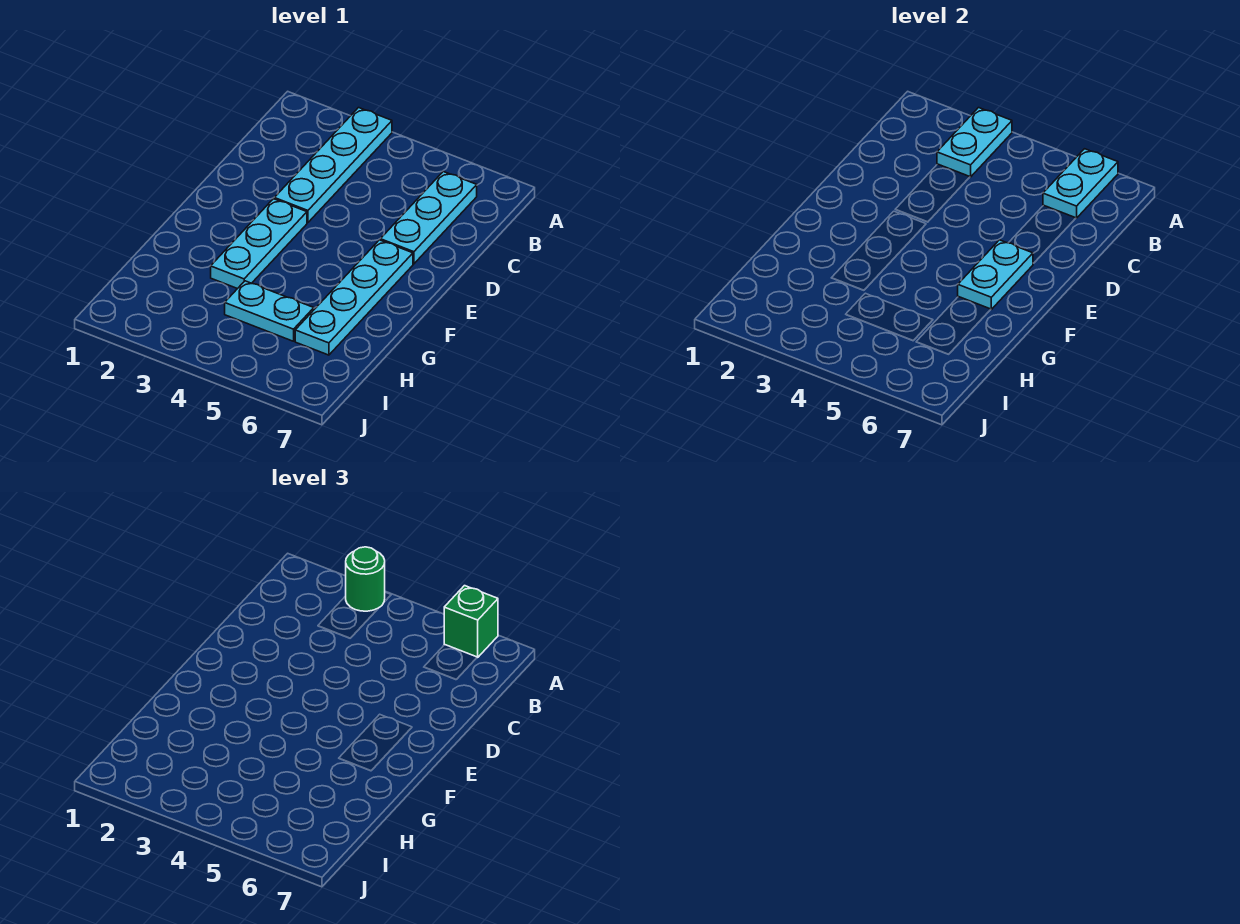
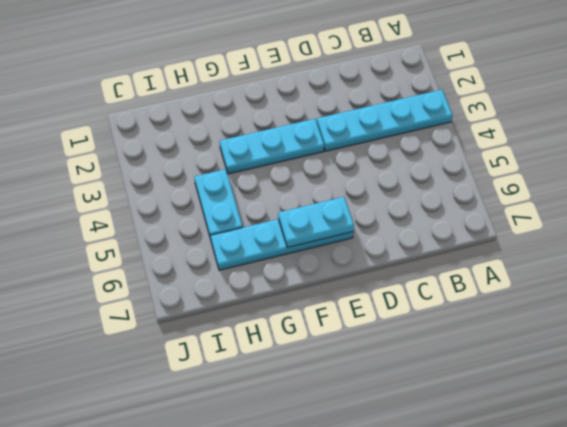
none -> cyan 1x3 plate [380,172,477,264]
none -> cyan 1x2 plate [937,108,1012,177]

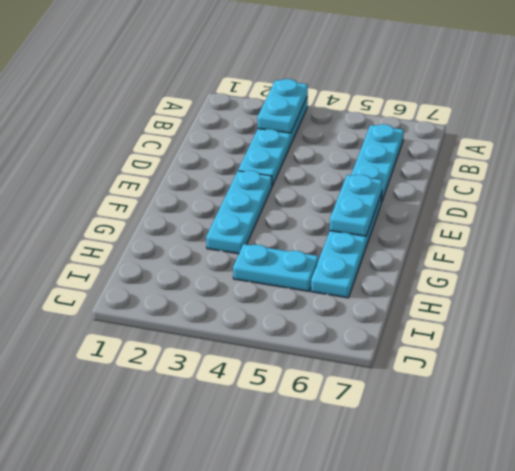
none -> cyan 1x2 plate [1043,149,1118,218]
none -> green 1x1 round brick [346,547,385,611]

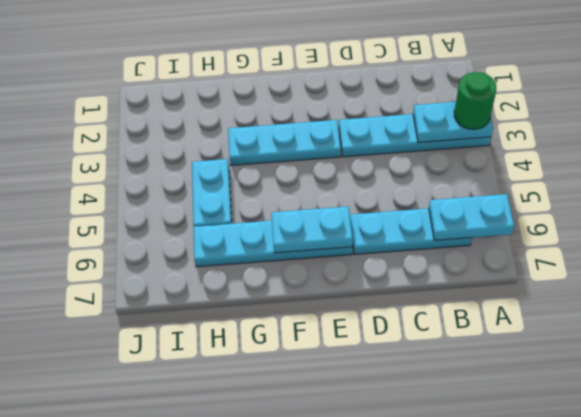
none -> green 1x1 brick [444,586,498,657]

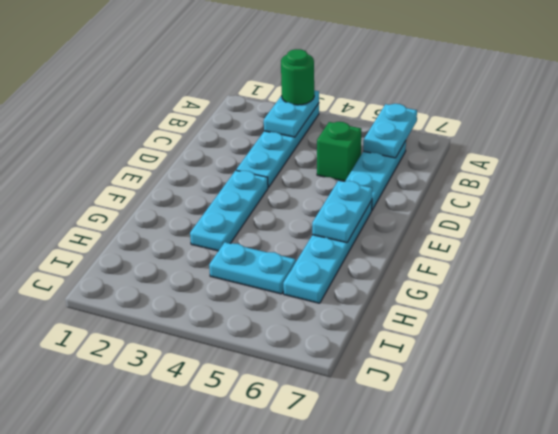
green 1x1 brick [317,122,361,181] -> green 1x1 brick moved to [444,586,498,657]

